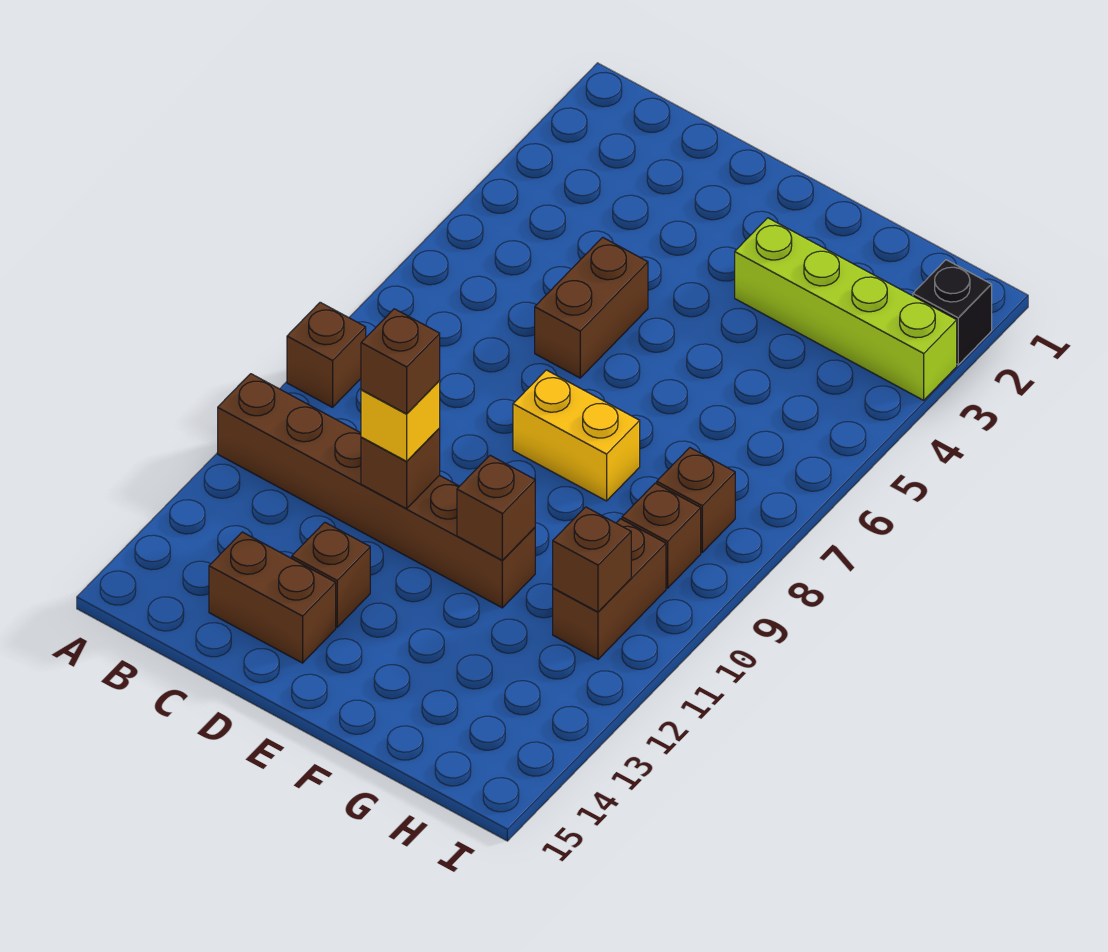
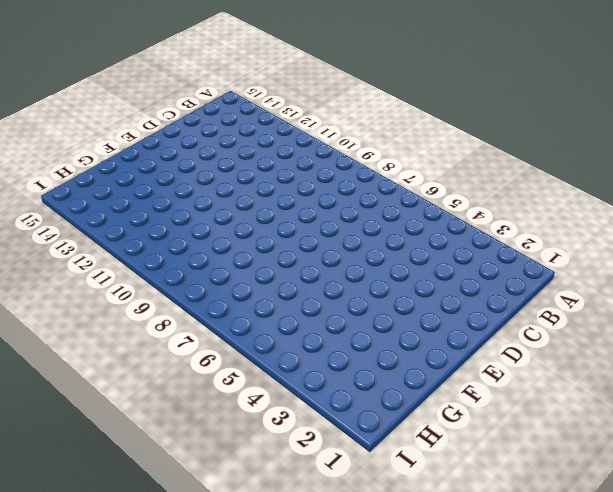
none -> brown 1x1 brick [287,302,366,407]
none -> brown 1x6 brick [218,374,535,608]
none -> brown 1x2 brick [209,532,336,663]

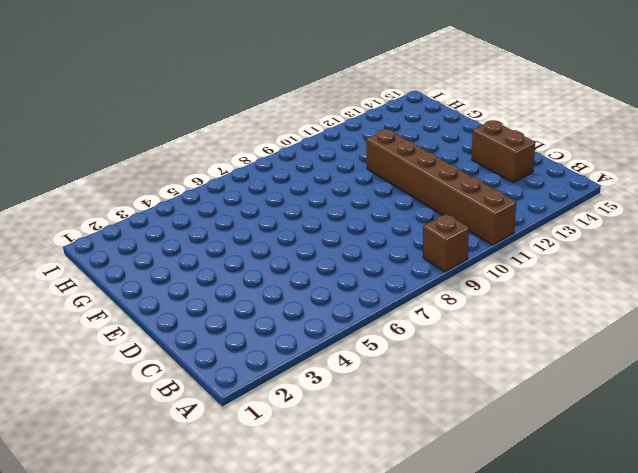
none -> brown 1x2 brick [535,237,648,378]
none -> brown 1x1 brick [292,522,370,627]
none -> yellow 1x2 brick [513,370,640,501]

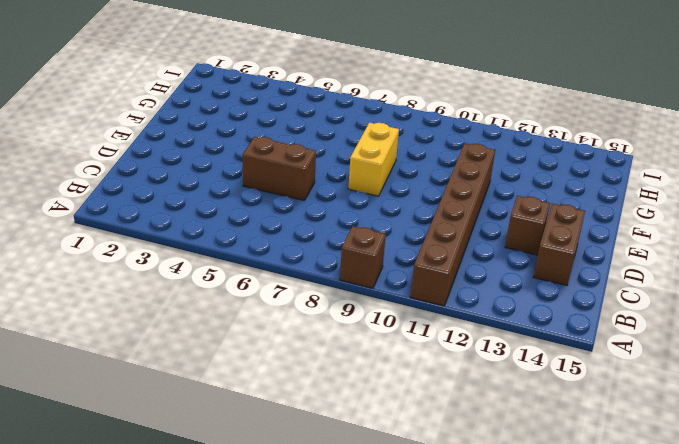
none -> lime 1x4 brick [735,218,957,400]
none -> brown 1x1 brick [657,448,735,552]
none -> brown 1x1 brick [622,483,701,588]

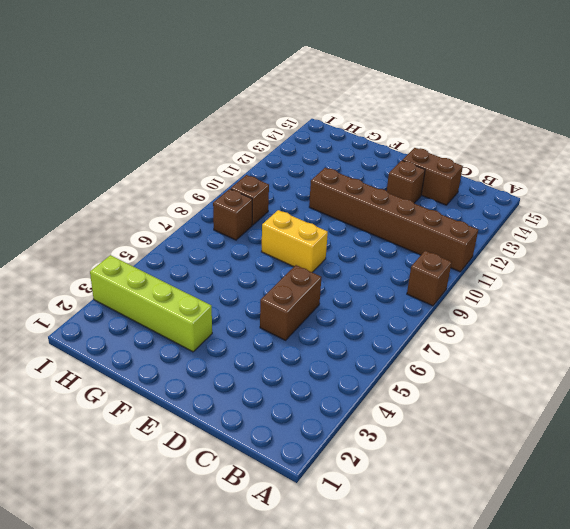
none -> brown 1x2 brick [553,519,666,659]
none -> black 1x1 brick [913,260,992,365]
none -> brown 1x1 brick [361,428,440,509]

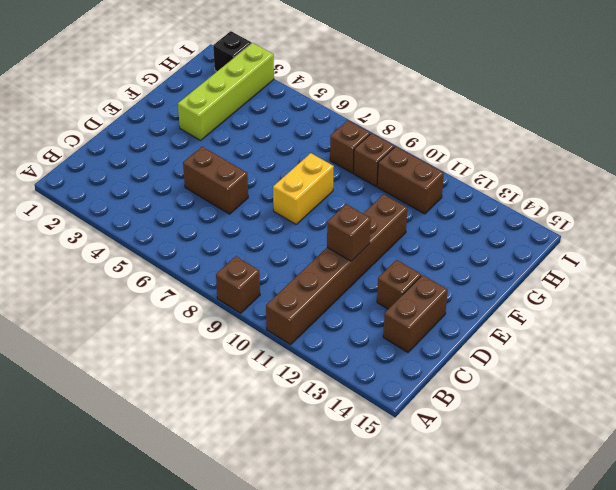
none -> brown 1x1 brick [457,455,535,560]
none -> brown 1x1 brick [553,507,631,612]
none -> yellow 1x1 brick [361,381,440,461]

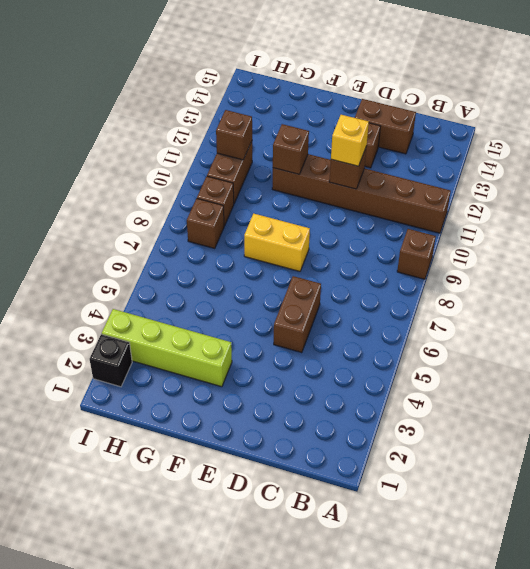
none -> brown 1x1 brick [361,309,440,414]

